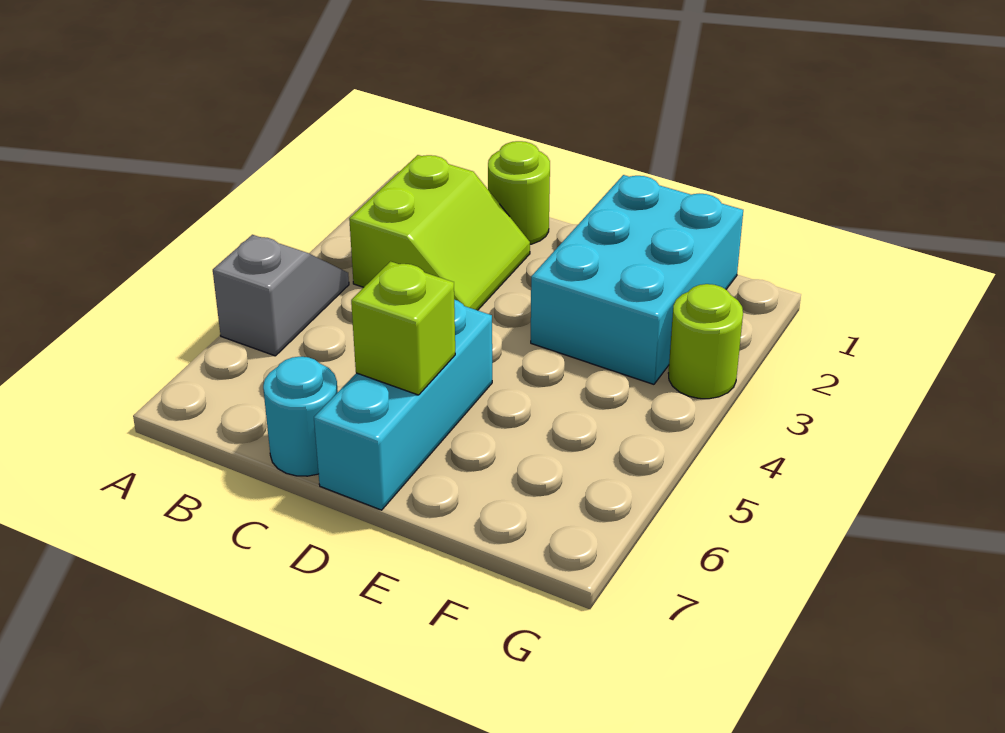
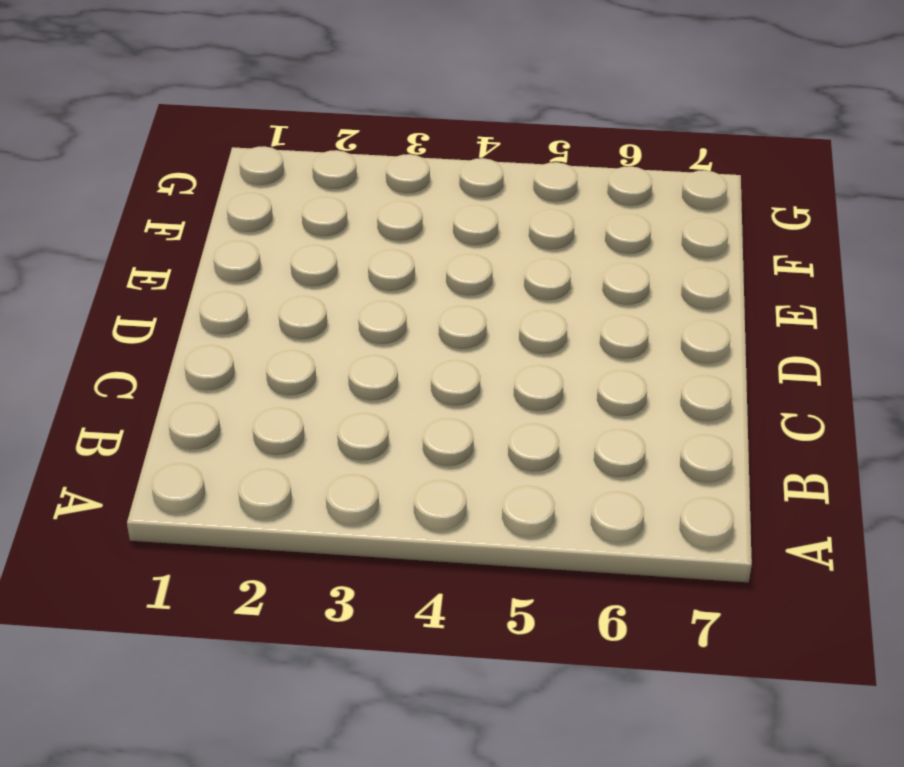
none -> grey 1x2 slope [213,235,349,356]
none -> lime 2x2 slope [349,155,530,310]

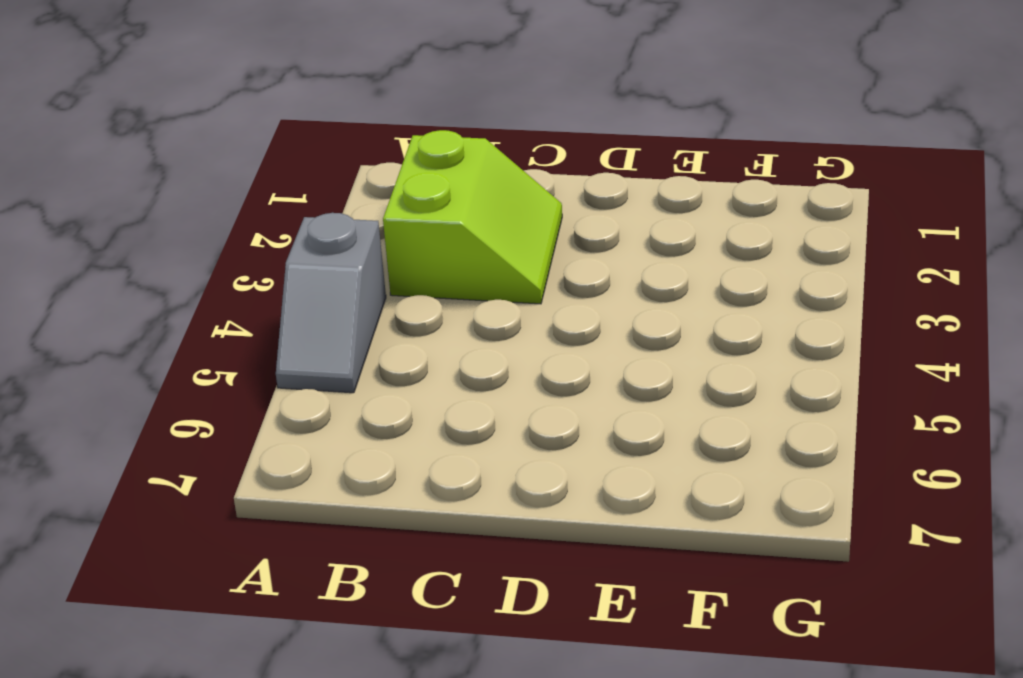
grey 1x2 slope [276,213,386,393] -> grey 1x2 slope turned to [213,235,349,356]
none -> lime 1x1 round brick [488,141,550,244]
none -> cyan 1x1 round brick [263,357,338,476]

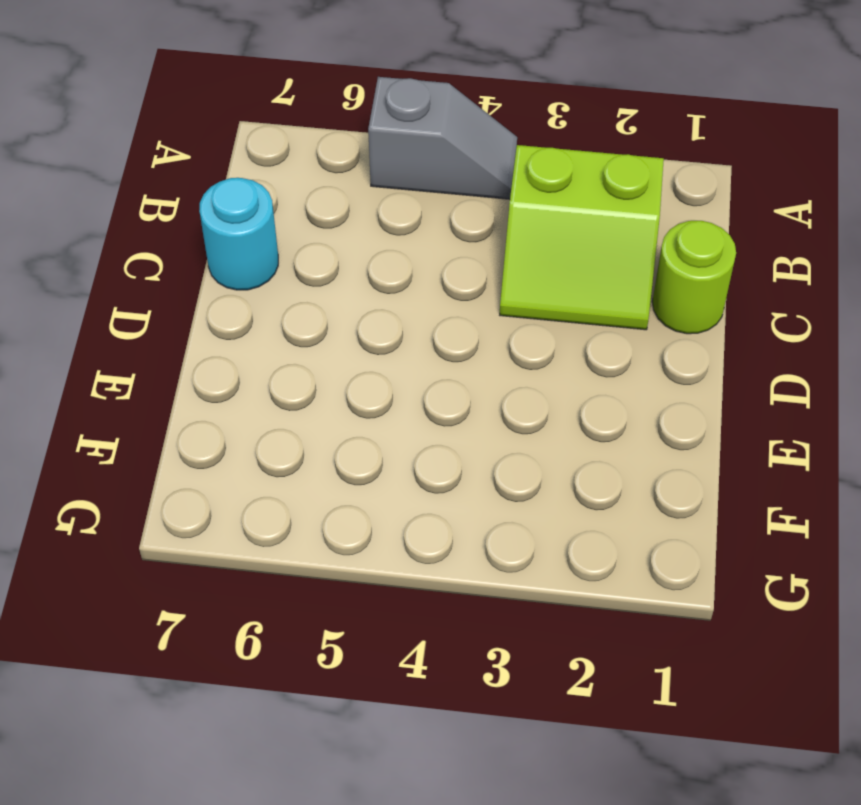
none -> cyan 1x3 brick [314,300,492,510]
none -> cyan 2x3 brick [531,175,743,384]

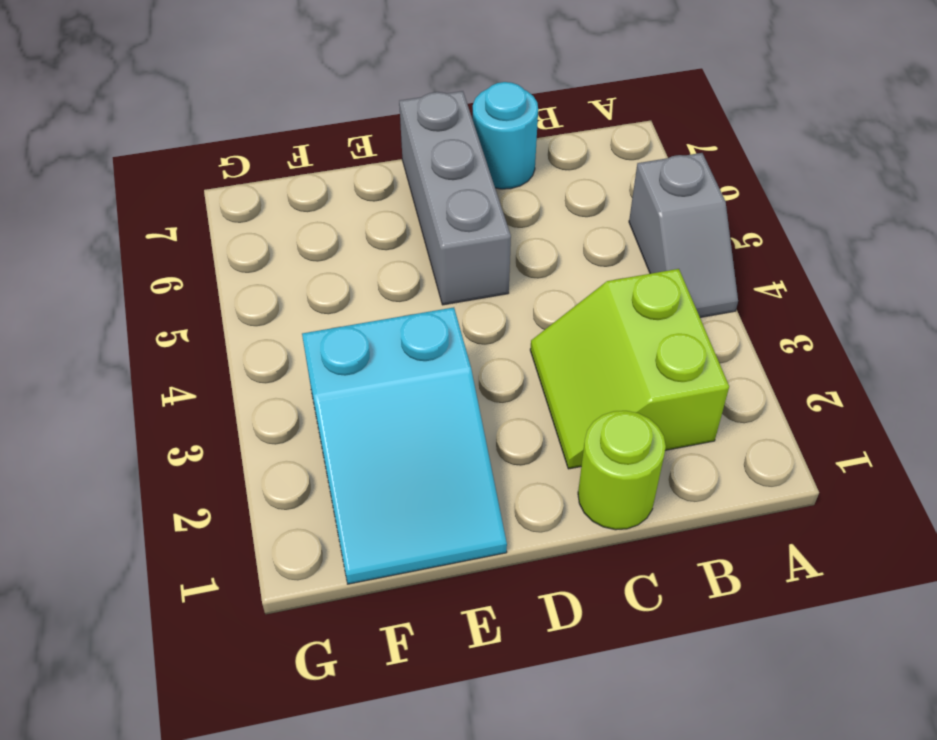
grey 1x3 brick [399,91,511,305] -> cyan 1x3 brick [314,300,492,510]
cyan 2x3 slope [302,307,507,584] -> cyan 2x3 brick [531,175,743,384]
none -> lime 1x1 round brick [668,284,743,399]
none -> lime 1x1 brick [351,261,455,395]

